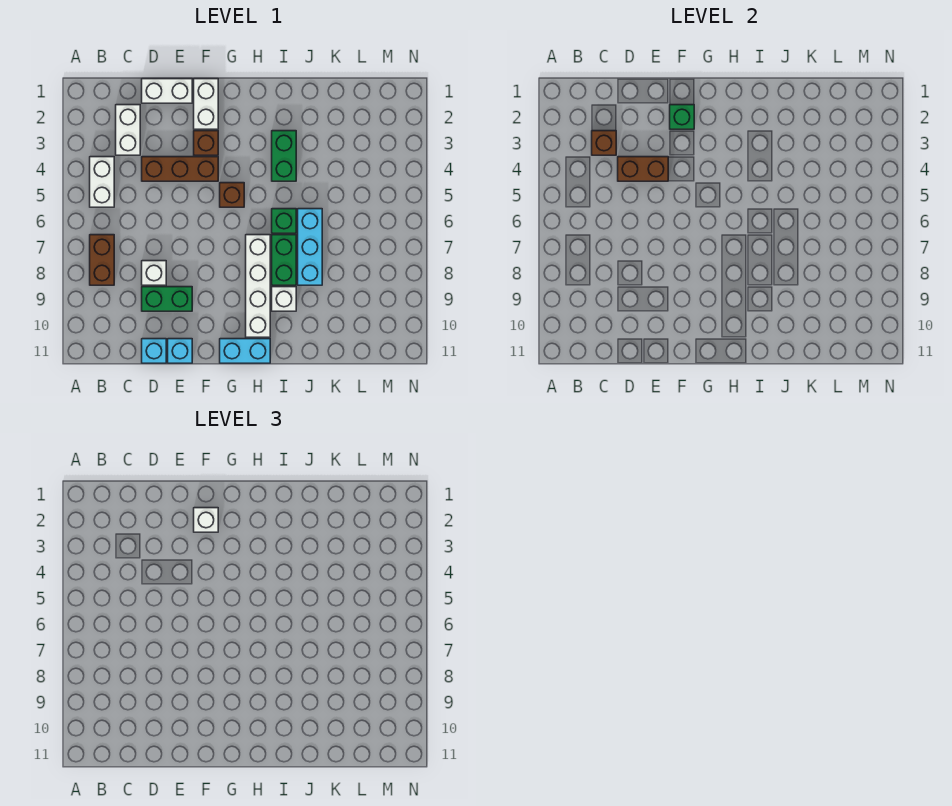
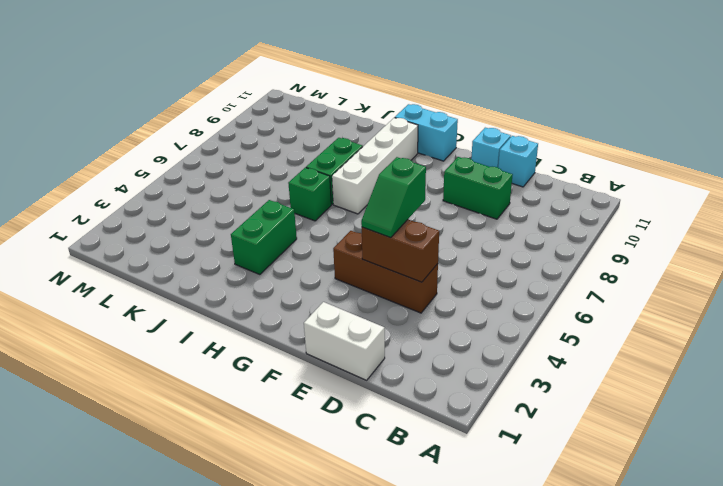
green 1x2 slope [361,157,426,238] -> none
none -> white 1x2 brick [90,157,114,207]
none -> brown 1x2 brick [90,235,114,285]
none -> white 1x2 brick [116,105,140,155]

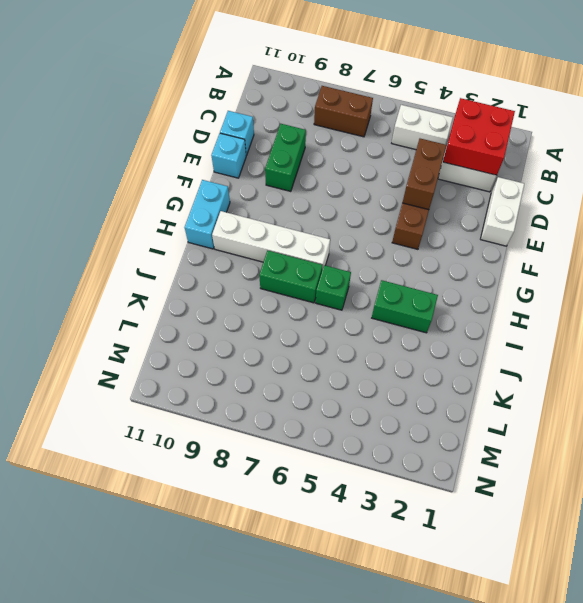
red 2x2 brick [443,98,515,175] -> brown 1x1 brick [592,131,616,155]
none -> white 1x1 brick [142,261,166,285]
none -> white 1x2 brick [194,79,218,129]
none -> brown 1x1 brick [194,131,218,155]

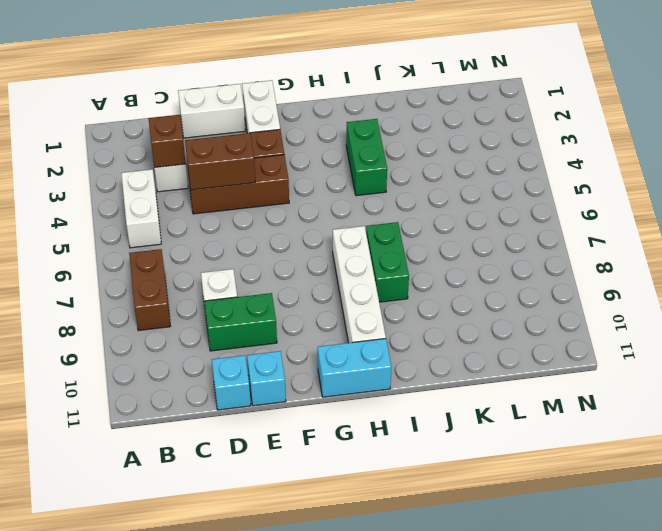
none -> brown 1x1 brick [220,183,244,207]
none -> green 1x1 brick [272,209,296,233]
none -> white 1x1 brick [272,287,296,311]

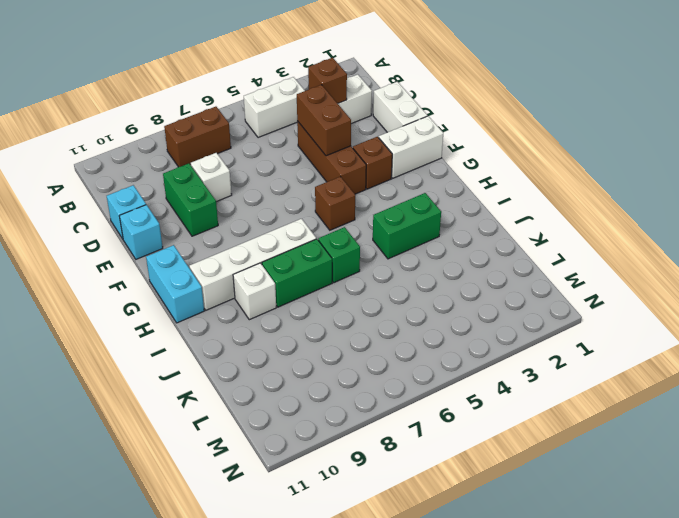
none -> cyan 1x3 brick [298,209,322,285]
none -> green 1x1 brick [670,105,694,129]
none -> white 1x1 brick [194,508,218,532]

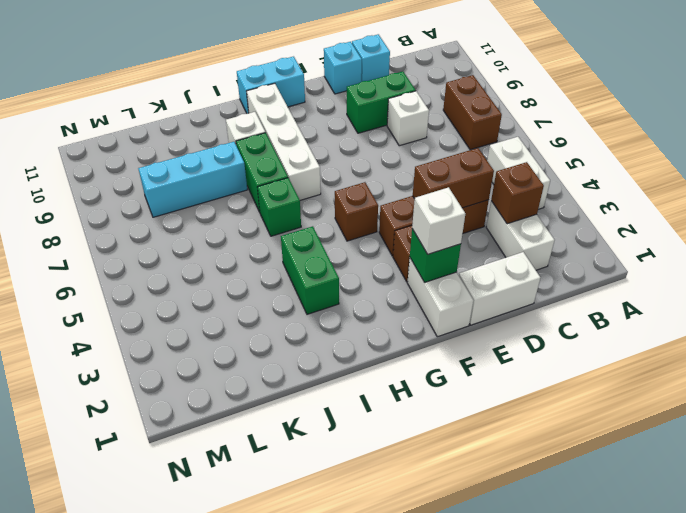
cyan 1x3 brick [138,142,247,217] -> cyan 1x3 brick turned to [298,209,322,285]

